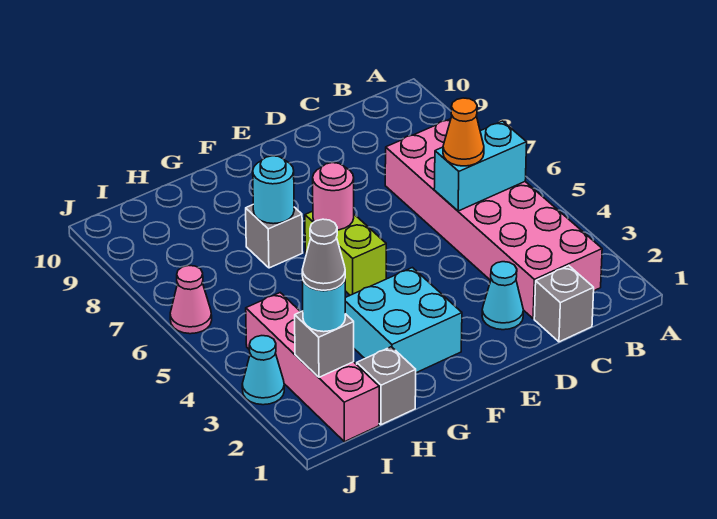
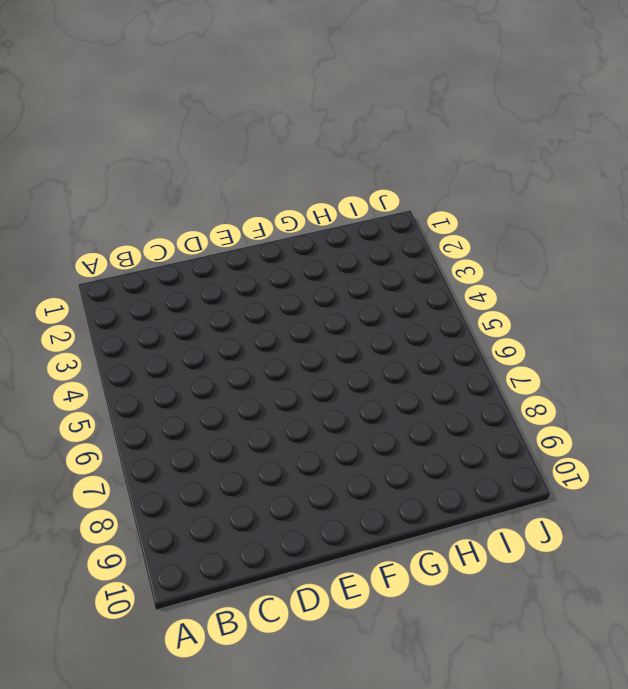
none -> pink 2x6 brick [385,119,602,319]
none -> grey 1x1 brick [534,266,594,342]
none -> cyan 1x1 cone [482,262,523,330]

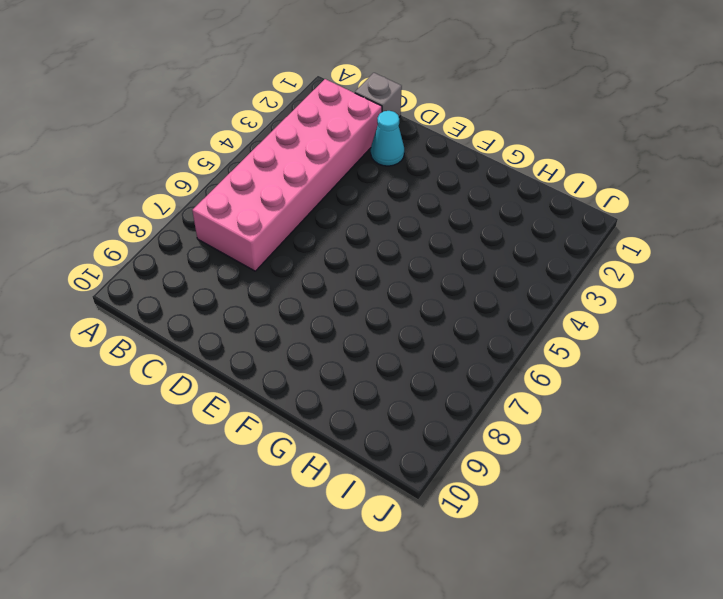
none -> cyan 2x2 brick [345,268,462,373]
none -> lime 1x2 brick [305,211,386,295]
none -> grey 1x1 brick [246,205,303,268]

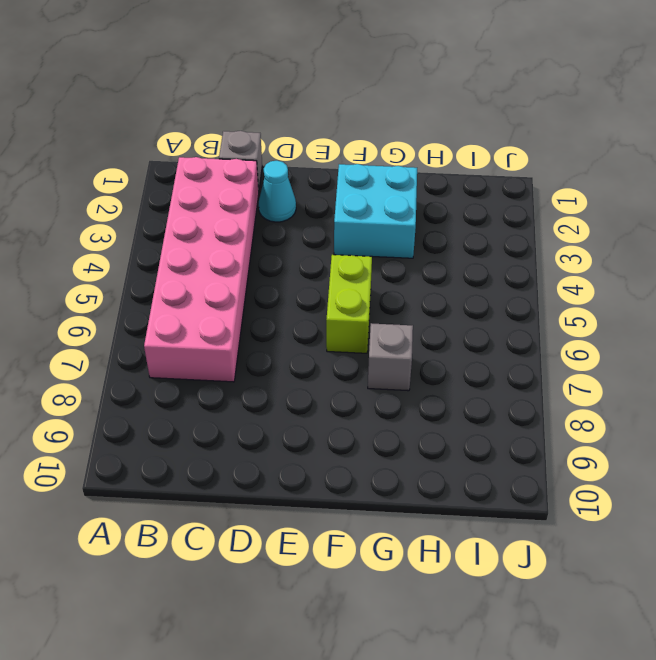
none -> grey 1x1 brick [357,347,416,425]
none -> pink 1x4 brick [246,293,379,442]
none -> cyan 1x1 cone [242,336,284,405]

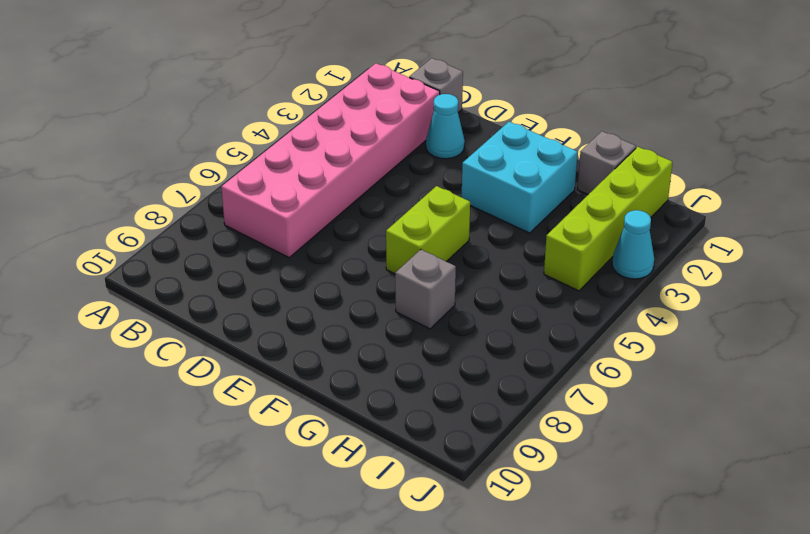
lime 1x4 brick [544,147,673,291] -> pink 1x4 brick [246,293,379,442]
none -> pink 1x1 cone [170,266,212,334]
none -> cyan 1x2 brick [434,121,527,211]
none -> pink 1x1 round brick [313,163,354,230]

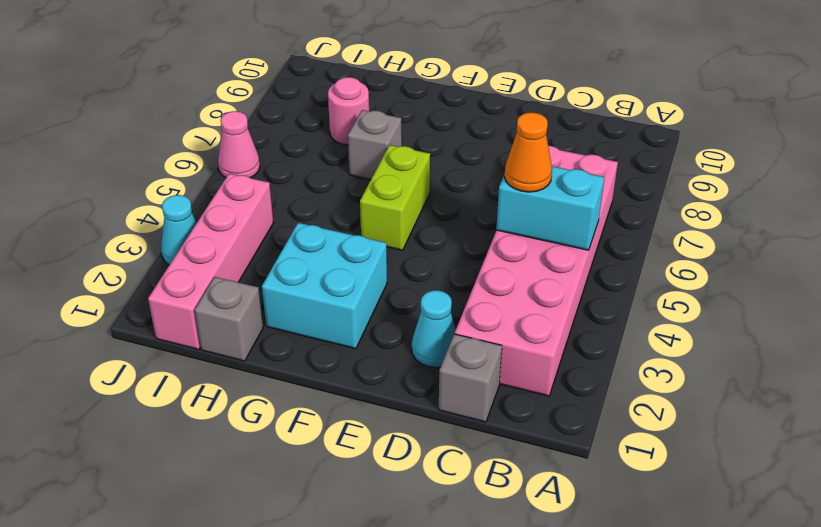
pink 1x1 round brick [328,77,369,145] -> pink 1x1 round brick moved to [313,163,354,230]
none -> cyan 1x1 round brick [253,156,294,224]
none -> grey 1x1 brick [295,311,354,377]
none -> cyan 1x1 round brick [303,280,345,332]

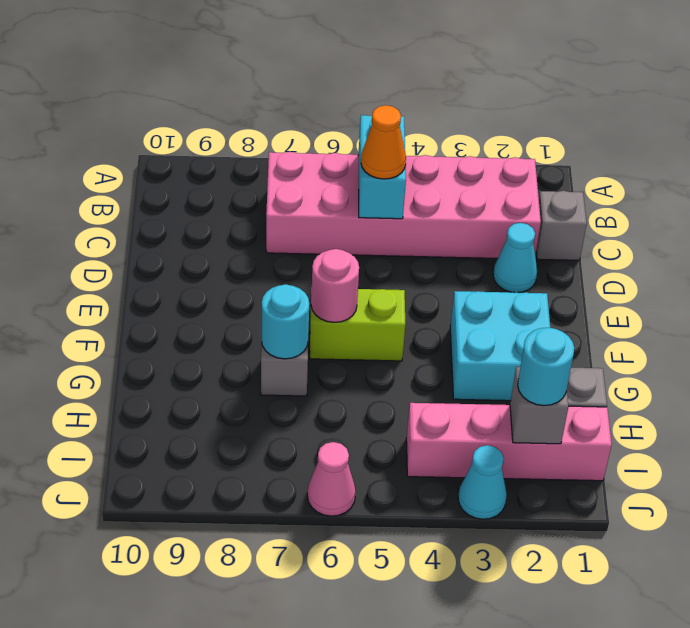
none -> grey 1x1 cone [302,219,345,290]

